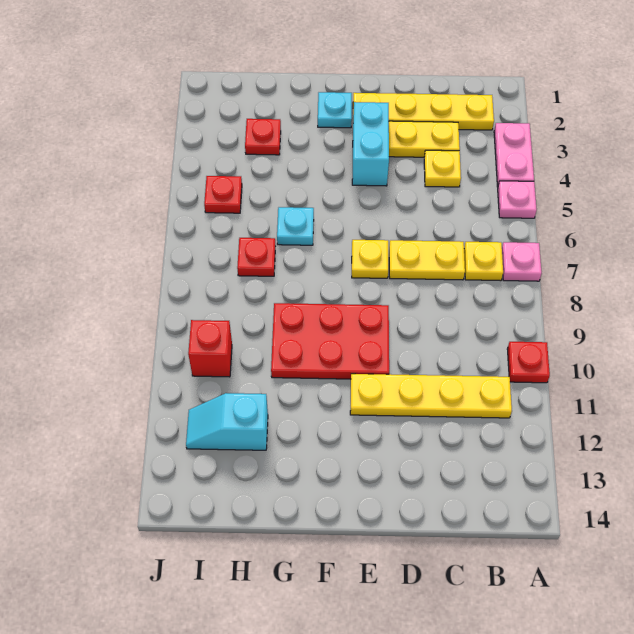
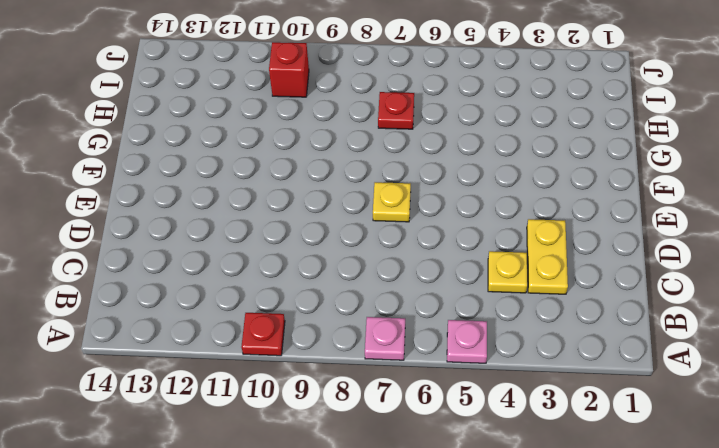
none -> pink 1x2 plate [494,123,534,187]
none -> yellow 1x4 plate [353,93,494,130]
none -> yellow 1x1 plate [464,242,503,281]

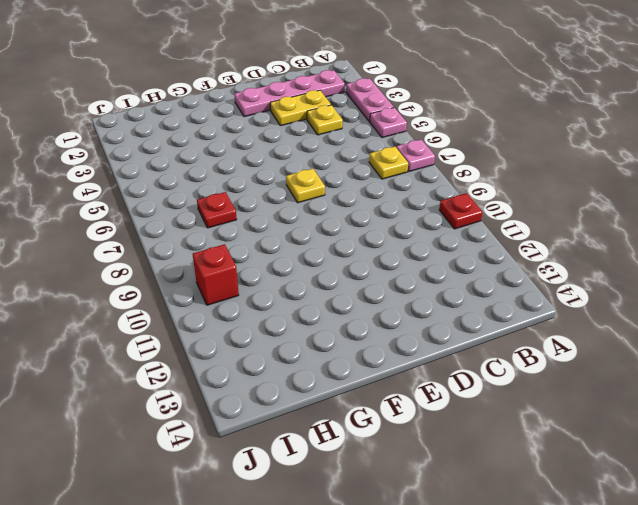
pink 1x4 plate [234,70,345,117] -> yellow 1x4 plate [353,93,494,130]
none -> yellow 1x4 plate [350,374,512,418]
none -> yellow 1x2 plate [389,240,465,280]
none -> cyan 1x2 brick [352,102,389,186]

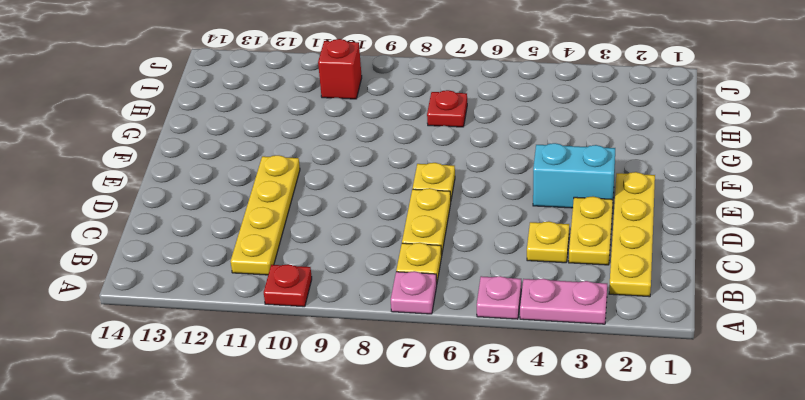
none -> red 2x3 plate [271,303,389,379]
none -> cyan 1x1 plate [318,92,352,128]
none -> cyan 1x1 plate [277,207,314,245]

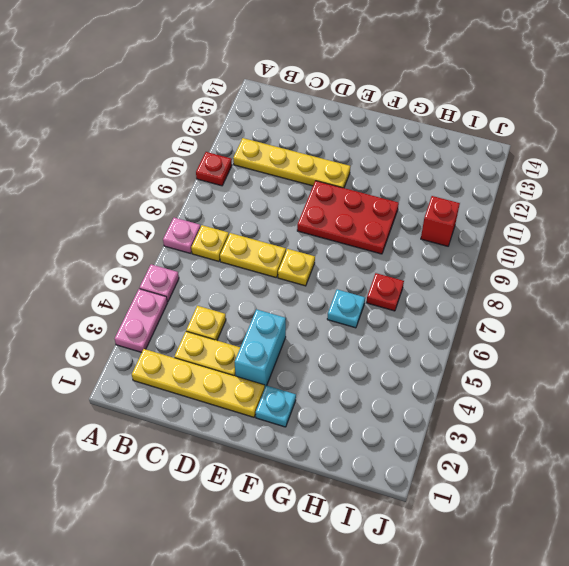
none -> red 1x1 plate [245,119,281,155]
none -> cyan 1x2 slope [186,393,268,450]
none -> red 1x1 plate [204,176,242,213]

